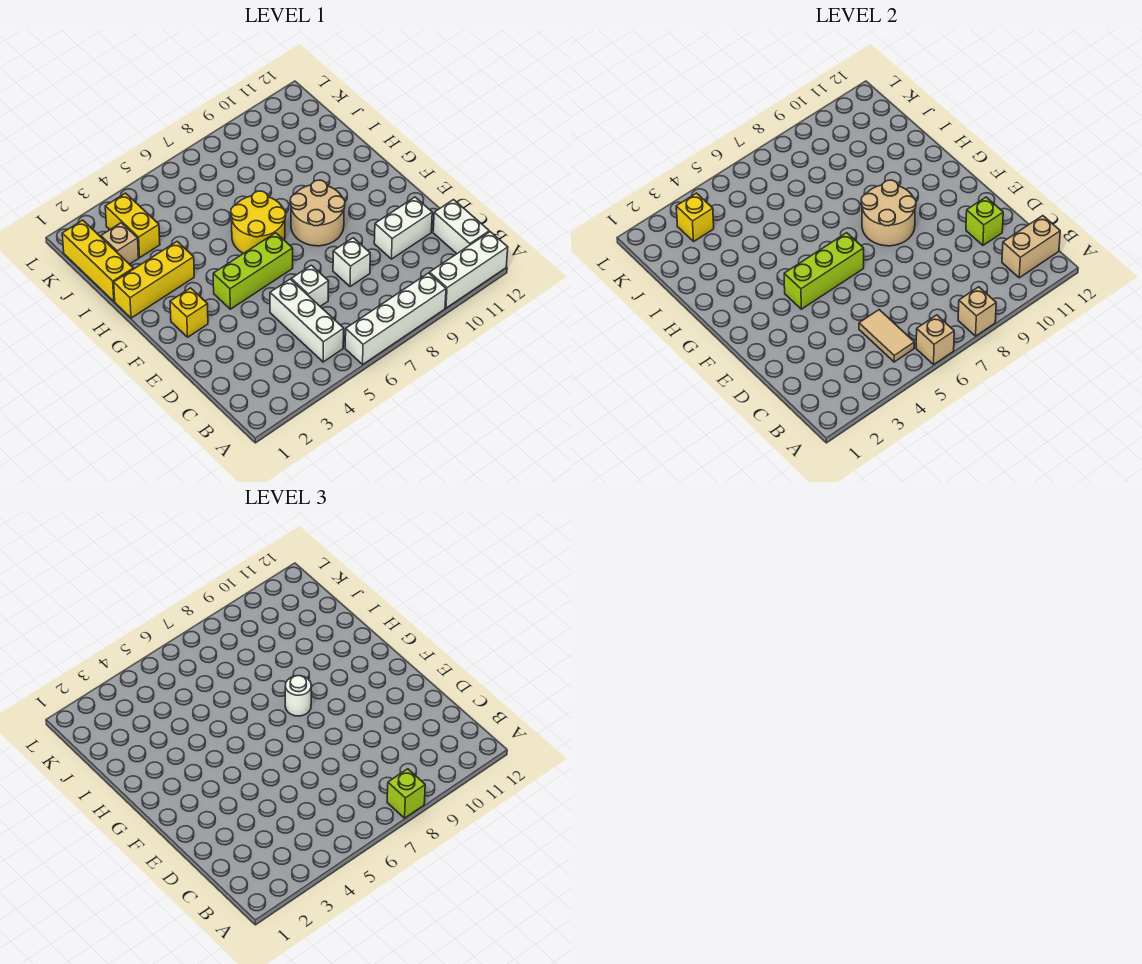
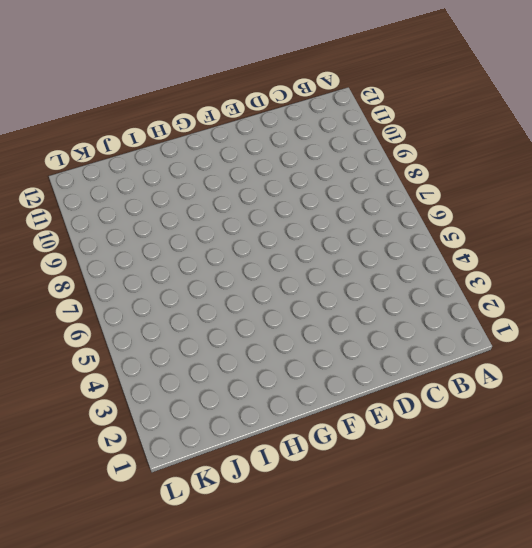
none -> white 1x4 brick [345,273,446,364]
none -> white 1x3 brick [430,232,508,308]
none -> white 1x3 brick [270,279,344,362]

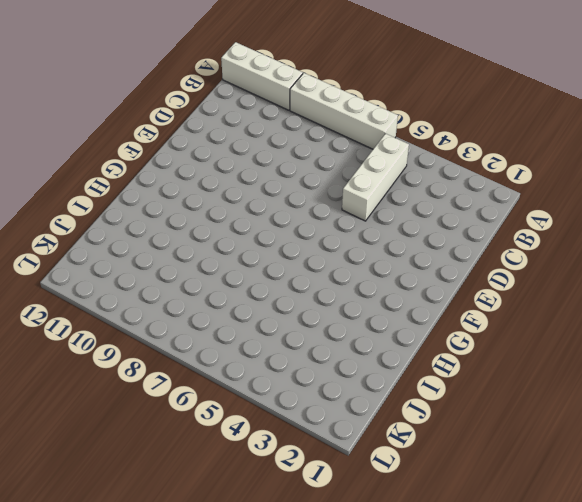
none -> white 1x2 brick [433,200,489,254]
none -> white 1x1 brick [291,265,329,307]
none -> white 1x1 brick [333,238,370,287]

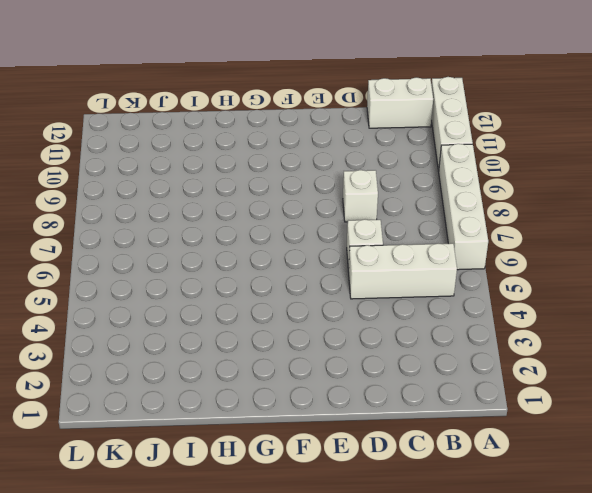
none -> white 1x2 brick [374,197,432,259]
none -> yellow 1x1 brick [170,288,208,337]
none -> lime 1x3 brick [213,233,293,309]

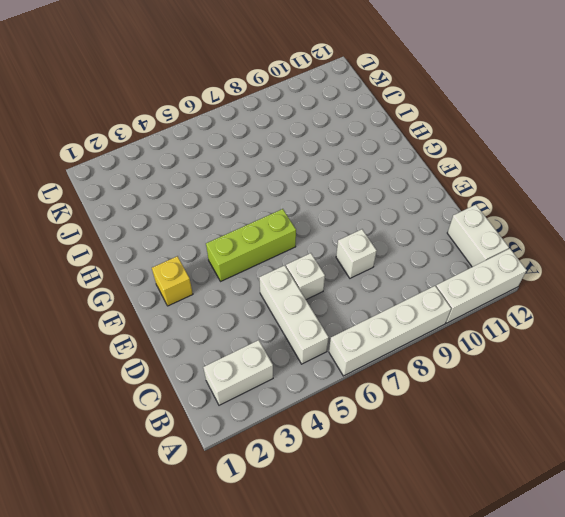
white 1x2 brick [203,340,273,405] -> white 1x2 brick moved to [374,197,432,259]
none -> tan 2x2 round brick [290,180,345,246]
none -> yellow 2x2 round brick [231,191,286,253]
none -> yellow 1x3 brick [114,242,194,318]

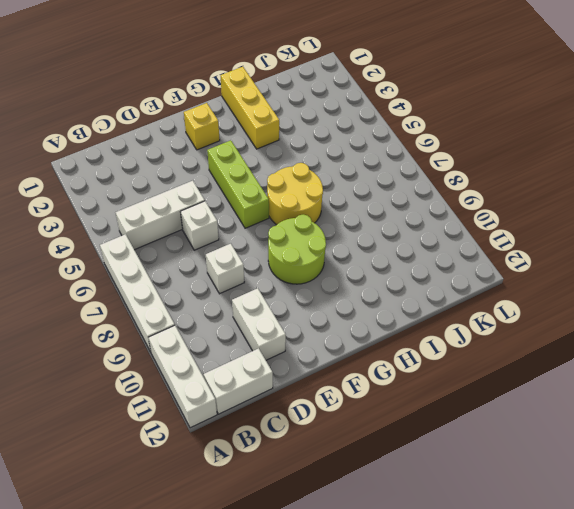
lime 2x2 round brick [268,214,326,284] -> tan 2x2 round brick [290,180,345,246]
none -> yellow 1x3 brick [62,220,133,301]
none -> tan 1x1 brick [101,223,139,264]
none -> yellow 1x2 brick [105,193,160,257]

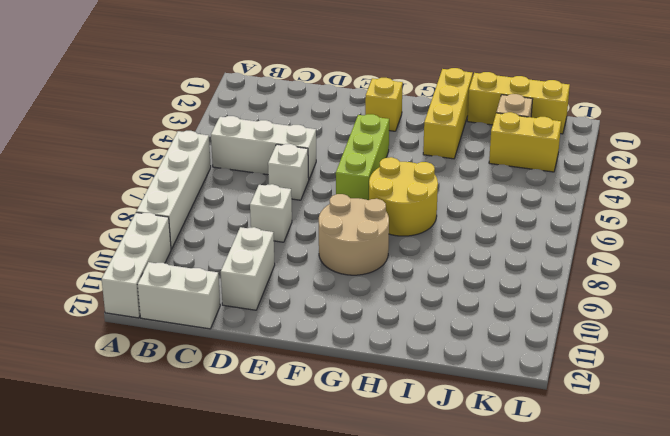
none -> tan 1x1 brick [916,315,954,364]
none -> tan 1x1 brick [958,287,996,336]
none -> tan 1x2 tile [859,310,914,362]

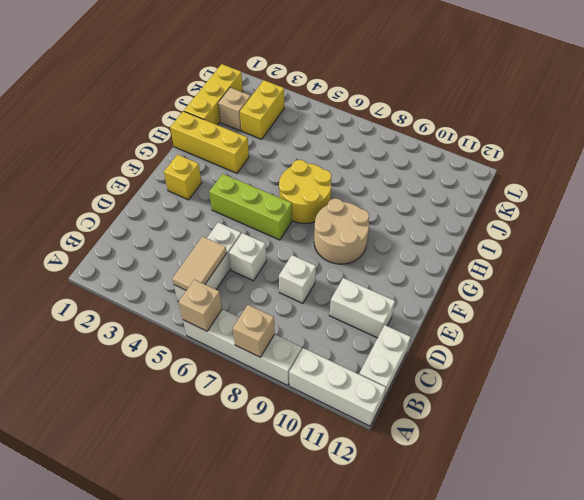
none -> tan 1x2 brick [1002,216,1060,278]
none -> lime 1x1 brick [966,197,1003,245]
none -> lime 1x3 brick [784,233,864,309]

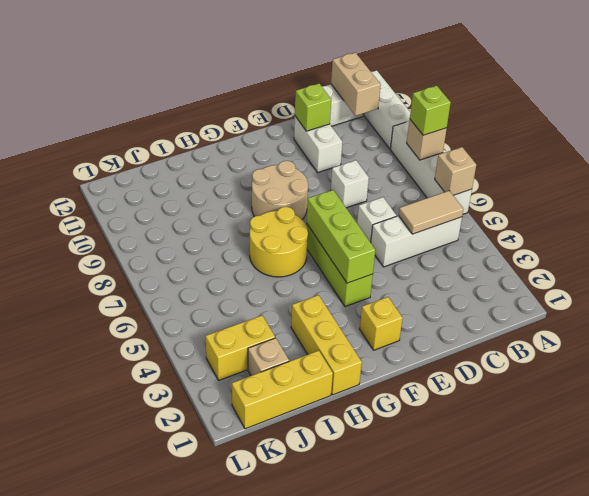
none -> tan 2x2 round brick [861,180,916,246]
none -> yellow 1x1 brick [676,193,714,241]
none -> white 1x1 round brick [285,676,311,716]

